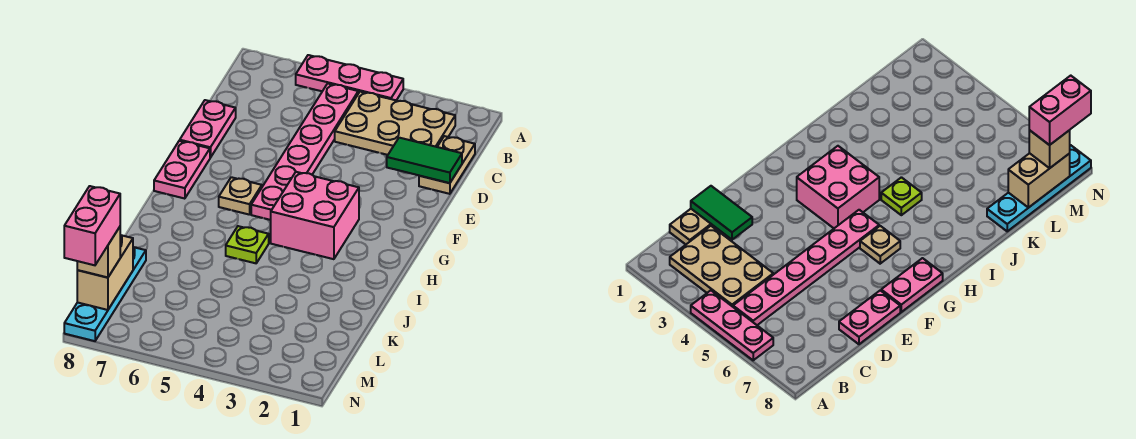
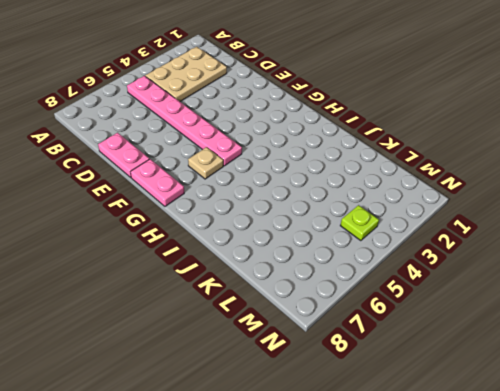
lime 1x1 plate [340,205,379,241] -> lime 1x1 plate moved to [226,226,269,263]
none -> pink 1x3 plate [296,55,403,100]
none -> tan 1x2 plate [419,136,475,194]
none -> pink 2x2 brick [271,172,359,259]

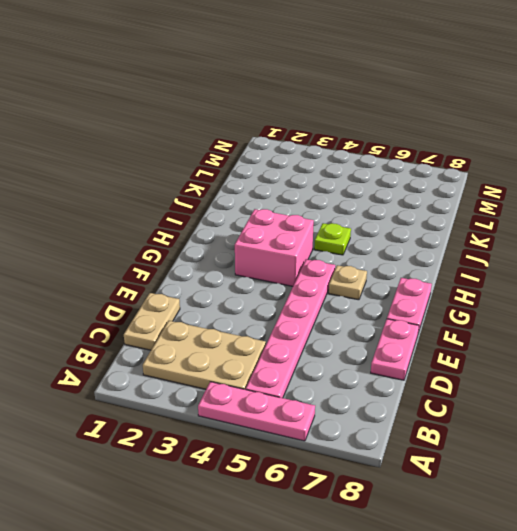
none -> cyan 1x4 plate [64,247,146,341]
none -> green 1x2 tile [387,138,462,183]
none -> tan 1x2 brick [77,235,133,310]

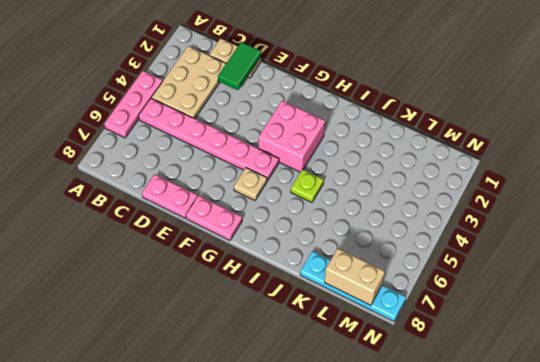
none -> tan 1x1 brick [77,227,120,278]
none -> pink 1x2 brick [64,186,120,265]

